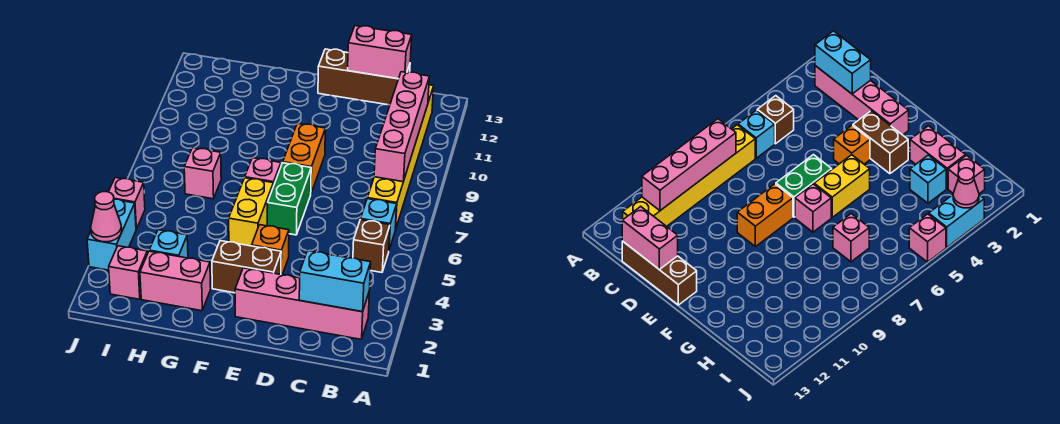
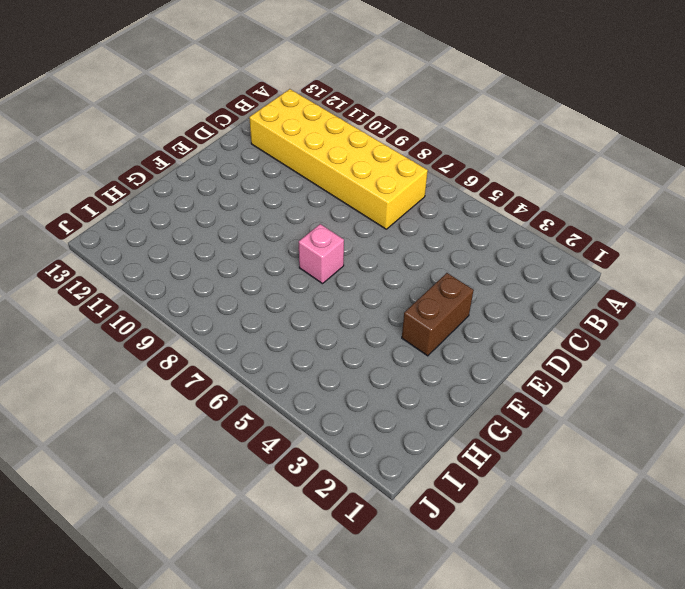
yellow 2x6 brick [249,89,428,229] -> yellow 1x6 brick [367,85,434,230]
none -> pink 1x4 brick [235,268,369,339]
none -> brown 1x1 brick [353,220,390,272]
none -> cyan 1x1 brick [361,199,397,250]

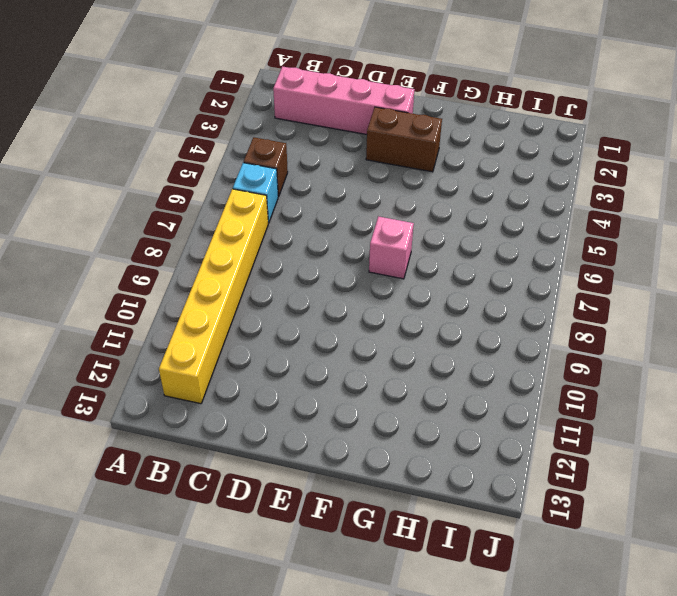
none -> brown 1x3 brick [318,49,410,105]
none -> orange 1x1 brick [252,225,289,275]
none -> green 1x2 brick [267,163,311,235]

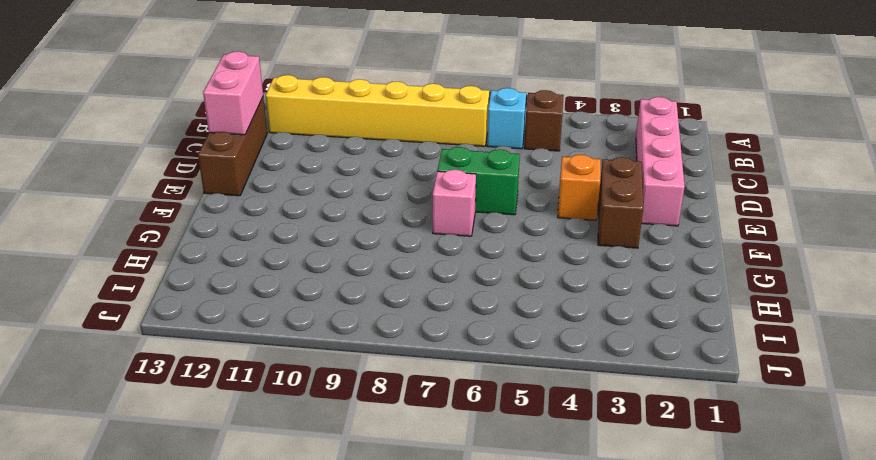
none -> orange 1x2 brick [283,123,325,193]
none -> yellow 1x2 brick [229,178,273,246]
none -> pink 1x2 brick [140,251,211,311]

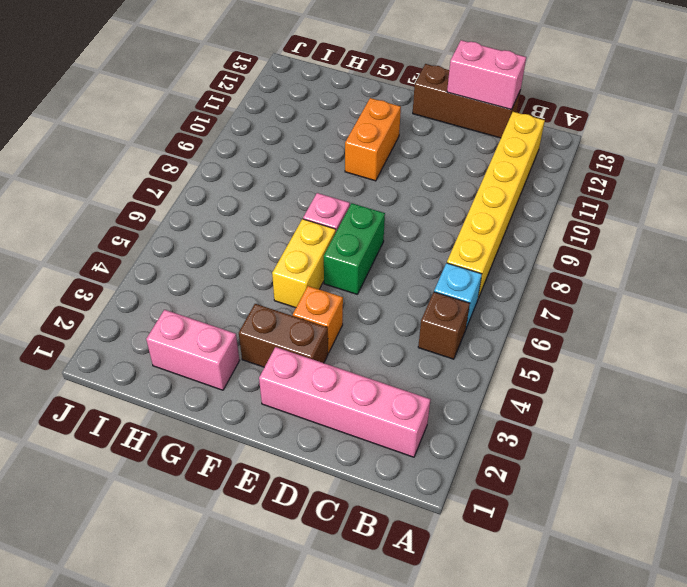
orange 1x2 brick [345,98,401,181] -> orange 1x2 brick moved to [283,123,325,193]
none -> cyan 1x1 brick [149,230,188,258]
none -> pink 1x1 brick [184,148,221,199]
none -> pink 1x1 brick [109,246,147,299]

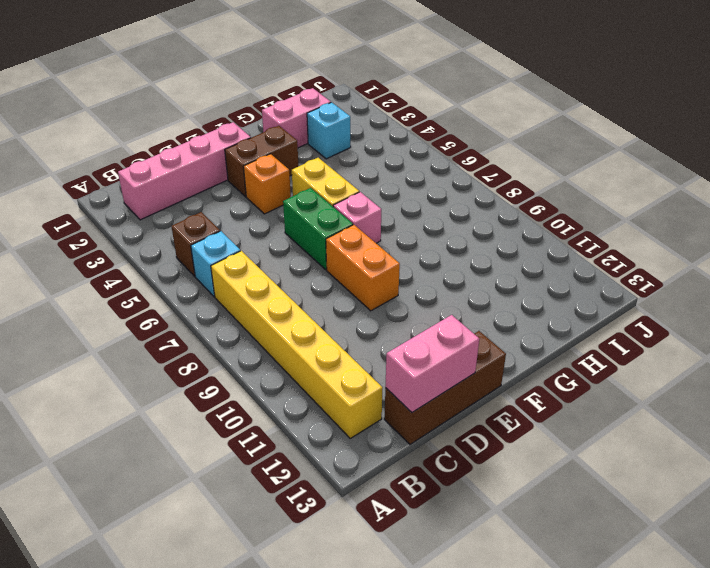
none -> pink 1x1 brick [184,148,221,199]
none -> pink 1x1 brick [109,246,147,299]
none -> cyan 1x2 brick [87,199,136,270]

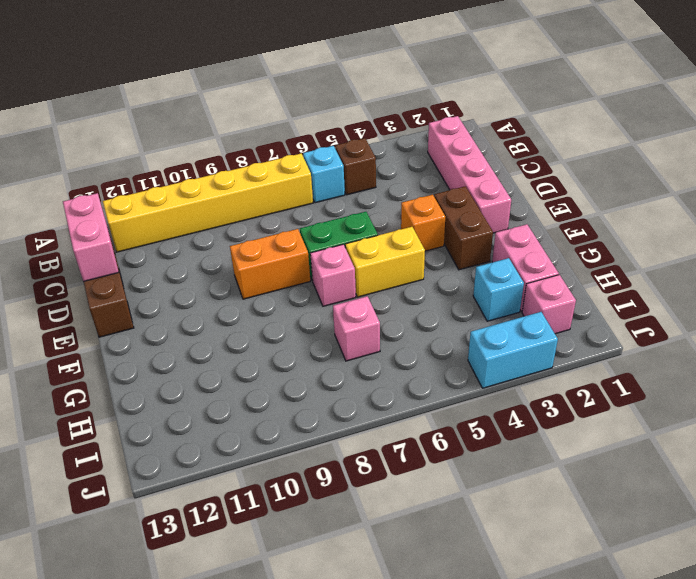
none -> pink 1x1 brick [109,178,145,229]
none -> cyan 1x2 brick [299,251,371,312]
none -> pink 1x4 brick [374,72,430,182]

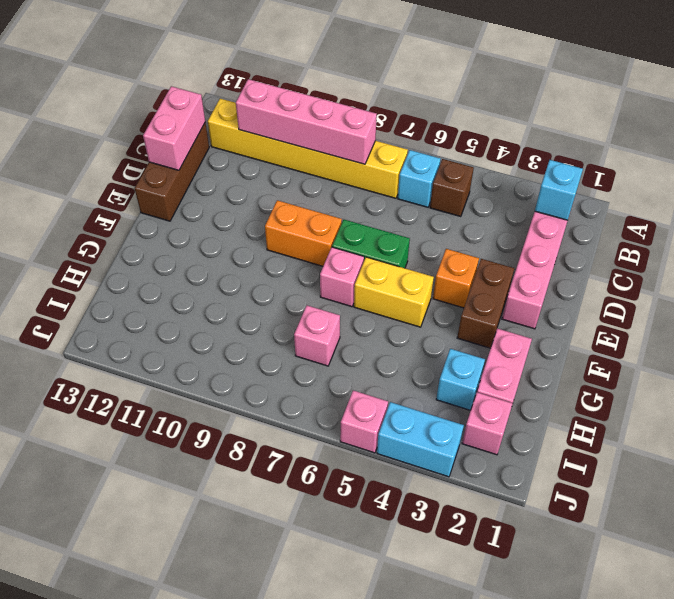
cyan 1x1 brick [535,160,583,220] -> cyan 1x2 brick [299,251,371,312]
none -> pink 1x1 cone [91,192,122,242]

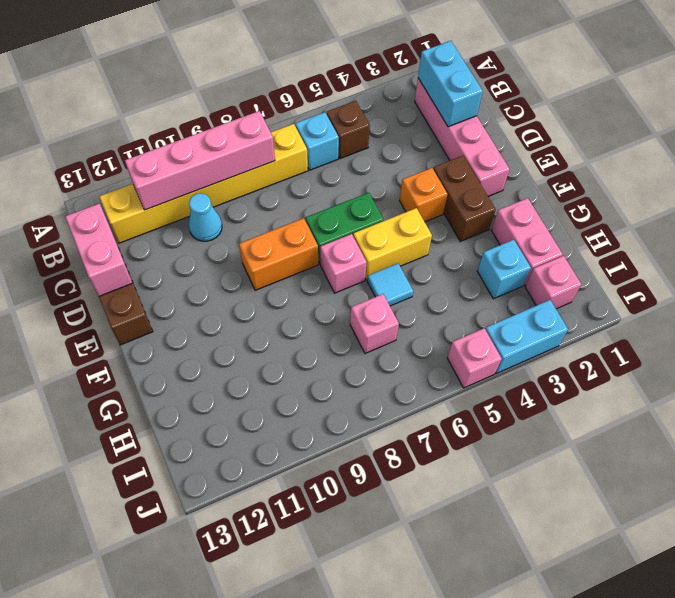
cyan 1x1 cone [188,193,222,241] -> none
cyan 1x1 tile [367,263,413,306] -> none
none -> pink 1x1 cone [91,192,122,242]

